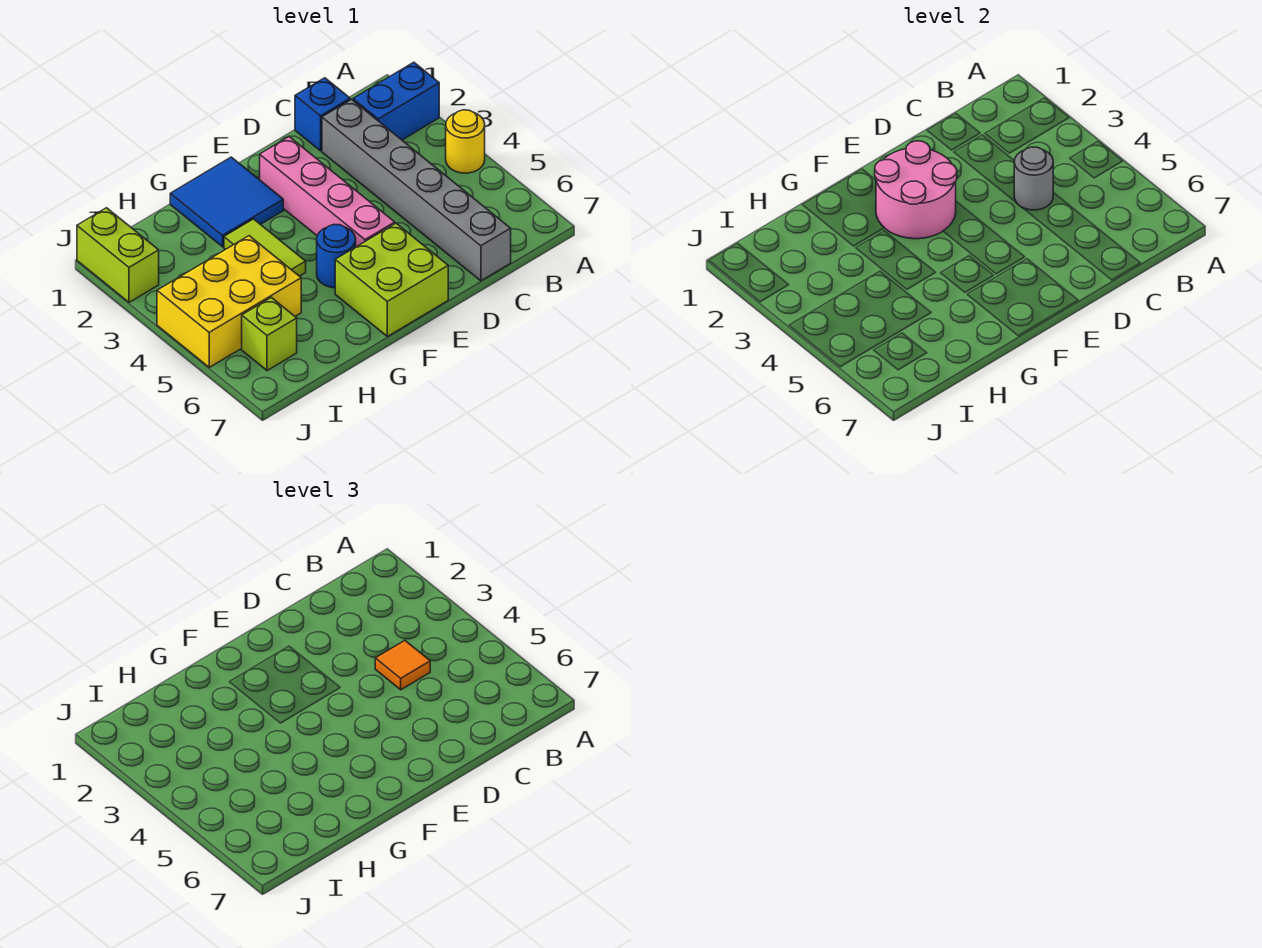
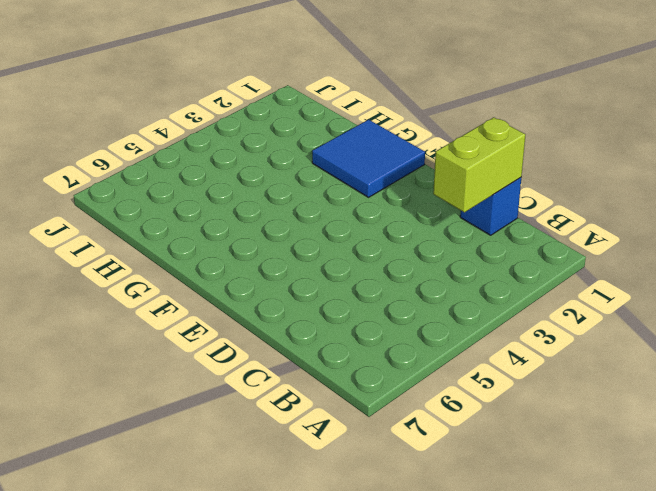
lime 1x2 brick [433,117,525,212] -> lime 1x2 brick moved to [77,208,159,302]
none -> blue 1x2 brick [353,62,439,140]
none -> yellow 1x1 round brick [446,110,485,173]
none -> grey 1x6 brick [322,100,511,281]

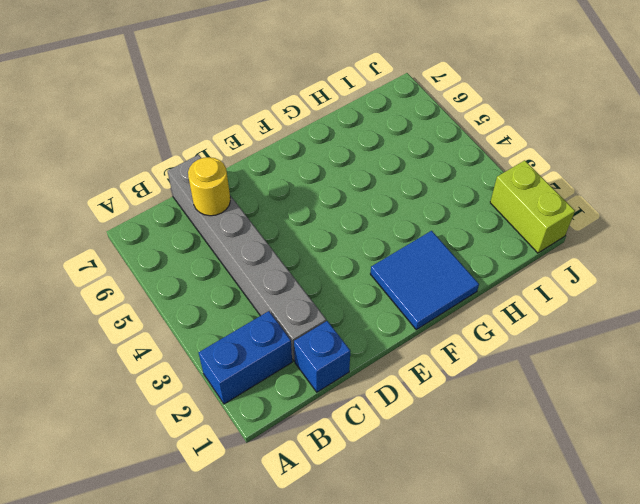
yellow 1x1 round brick [188,157,230,216] -> yellow 1x1 round brick moved to [446,110,485,173]
none -> pink 1x4 brick [260,137,395,247]
none -> lime 2x2 brick [335,223,448,336]
none -> blue 1x1 round brick [317,225,356,288]

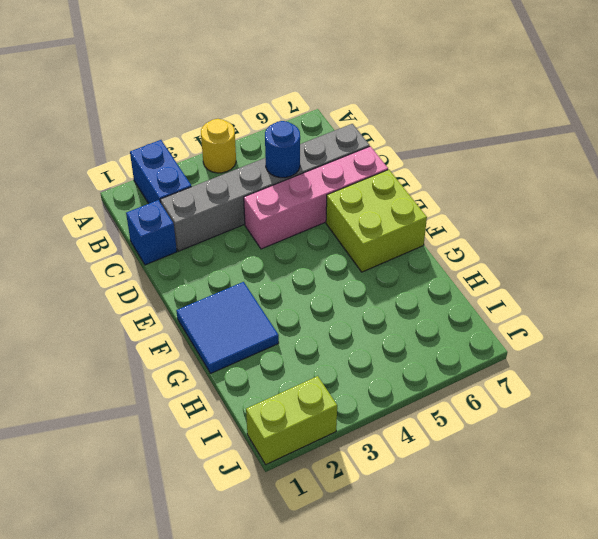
blue 1x1 round brick [265,121,300,178] -> blue 1x1 round brick moved to [317,225,356,288]
pink 1x4 brick [244,146,388,249] -> pink 1x4 brick moved to [260,137,395,247]
none -> lime 1x2 tile [224,219,306,276]
none -> yellow 2x3 brick [157,236,301,367]
none -> lime 1x1 brick [242,298,297,371]

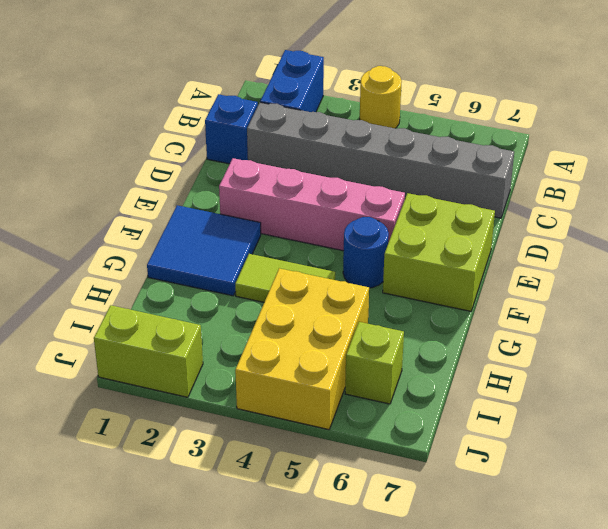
none -> grey 1x1 round brick [1014,147,1053,210]
none -> pink 2x2 round brick [875,141,957,239]
none -> orange 1x1 tile [375,641,430,690]

